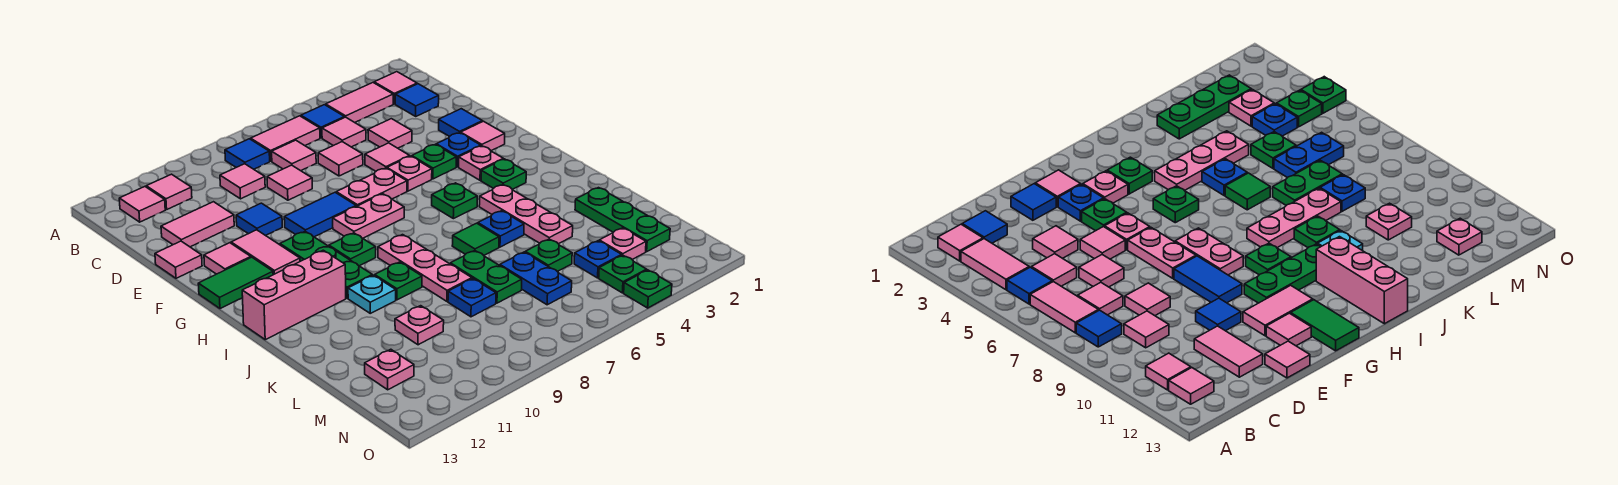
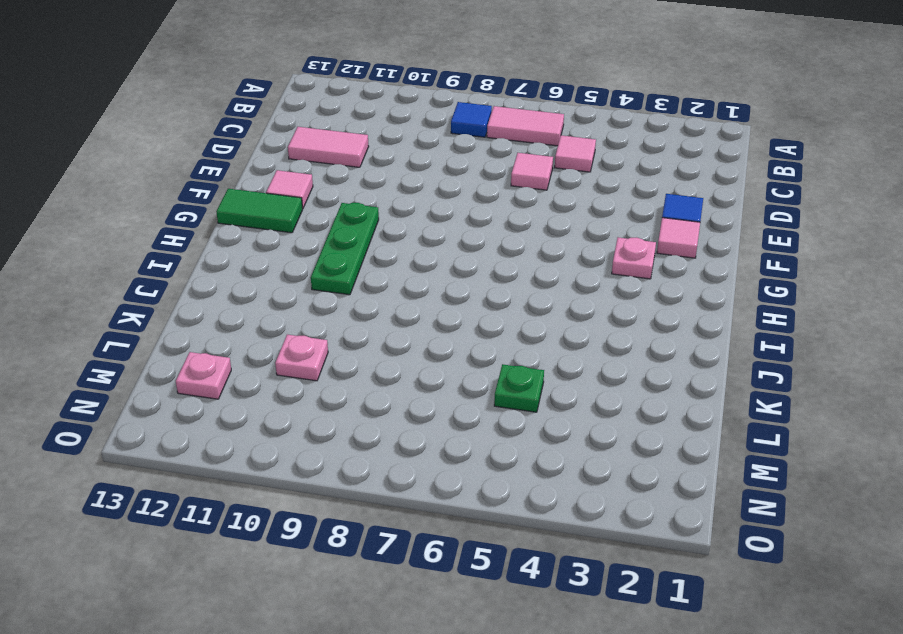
none -> pink 1x1 tile [374,72,417,104]
none -> pink 1x2 tile [326,83,393,122]
none -> blue 1x1 tile [301,105,345,138]
none -> pink 1x1 tile [146,174,192,210]

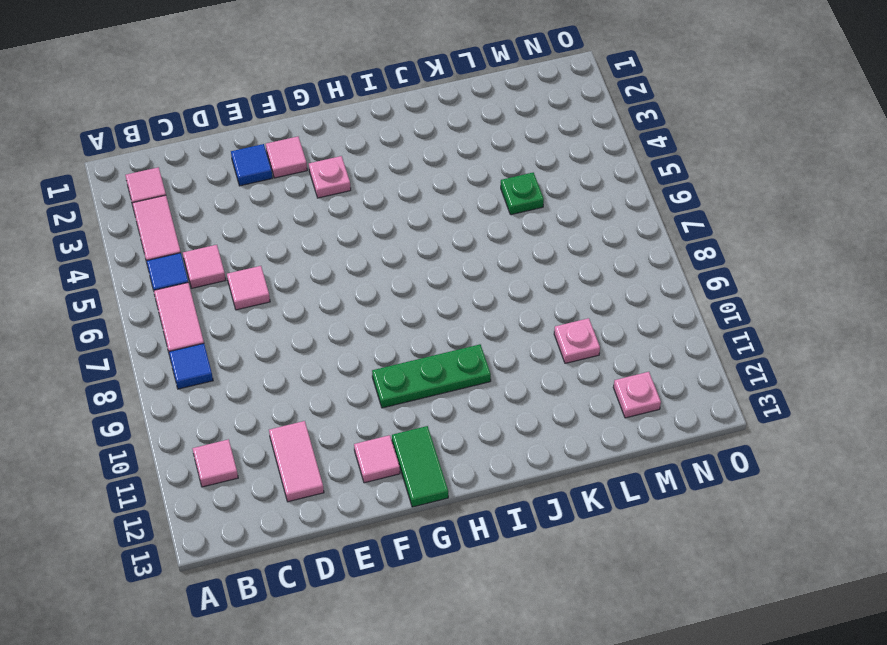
none -> pink 1x1 tile [119,187,165,222]
none -> blue 1x1 tile [395,84,439,116]
none -> pink 1x1 tile [272,140,316,171]
none -> pink 1x1 tile [220,164,265,199]

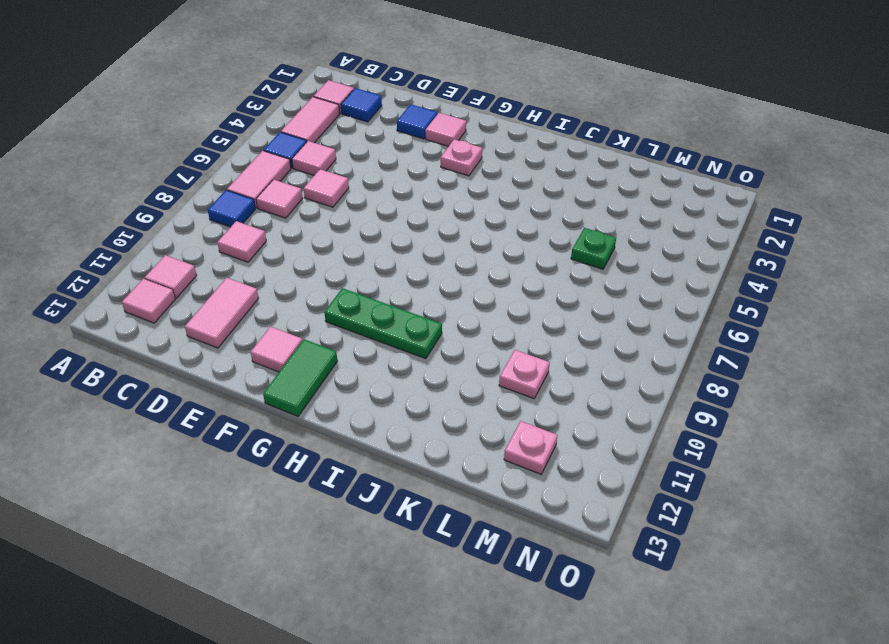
none -> pink 1x1 tile [368,119,412,148]
none -> pink 1x1 tile [267,165,312,200]
none -> pink 1x1 tile [365,143,410,171]
none -> blue 1x1 tile [236,203,282,236]

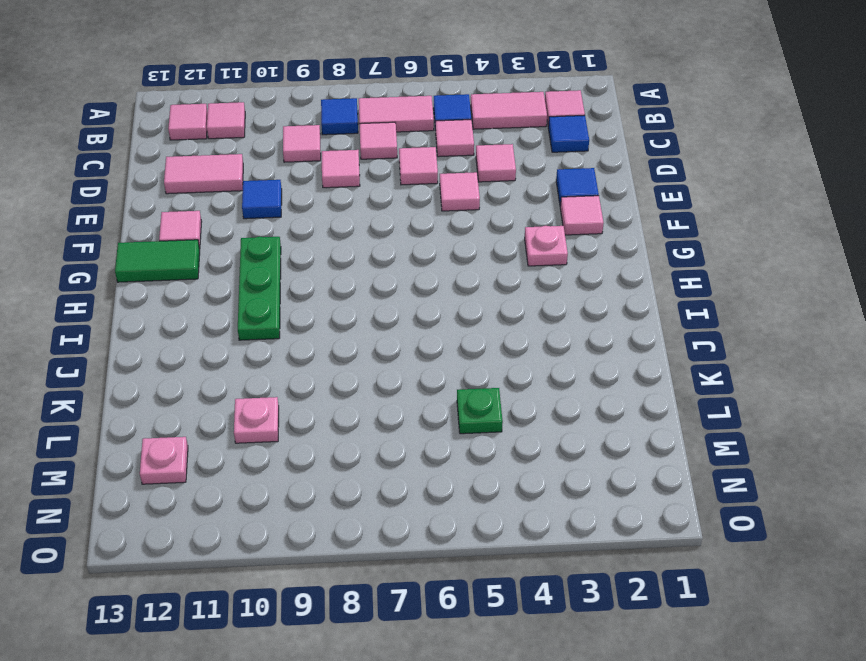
none -> pink 1x1 tile [155,241,202,278]
none -> blue 1x1 plate [436,133,481,167]
none -> green 1x1 plate [412,145,456,179]
none -> pink 1x1 plate [387,156,432,191]

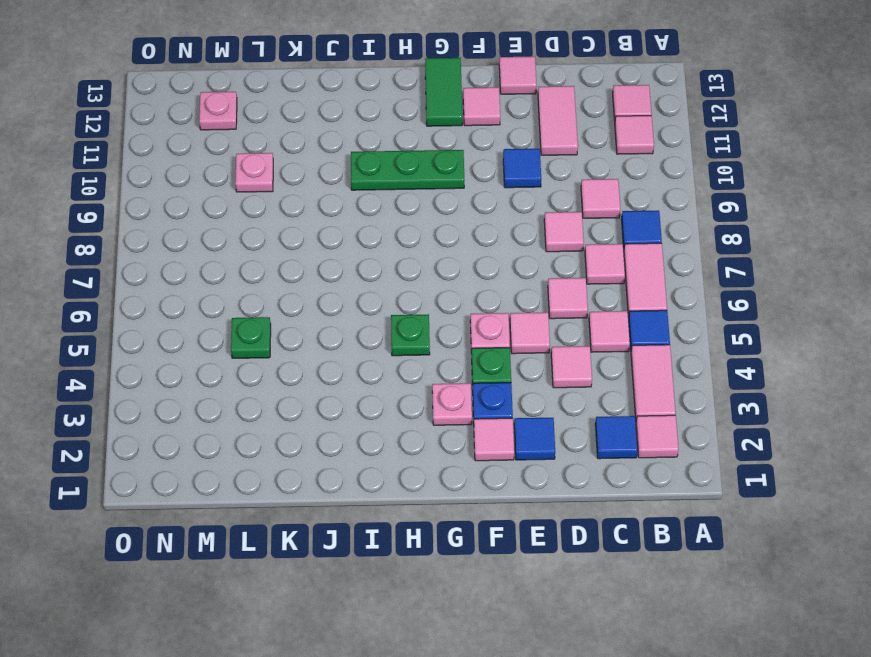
none -> pink 1x2 plate [336,168,407,206]
none -> blue 1x2 tile [284,192,356,237]
none -> pink 1x2 tile [231,230,300,275]
none -> pink 1x2 plate [333,194,404,238]

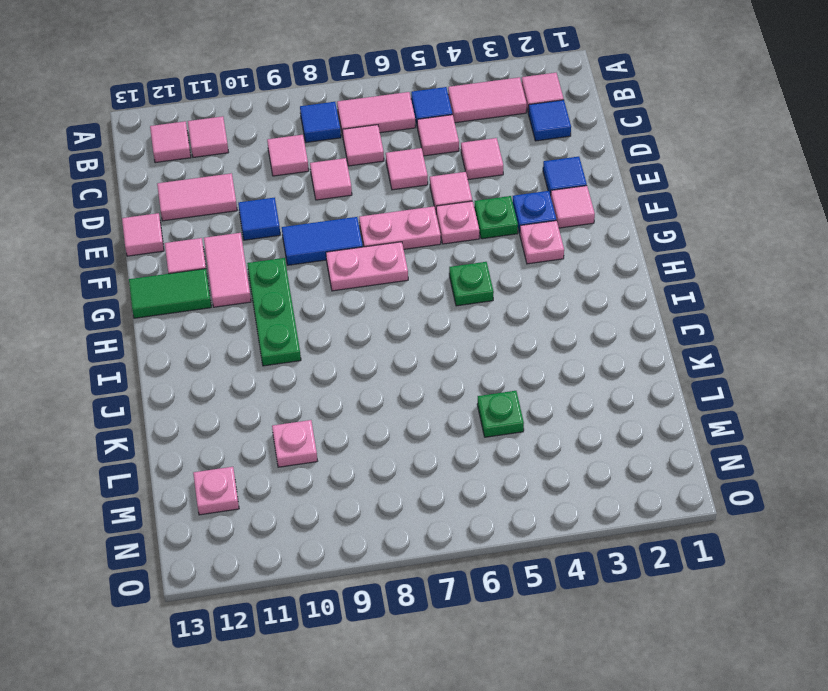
none -> green 1x1 plate [481,159,526,189]
none -> green 1x1 plate [329,233,376,266]
none -> pink 1x3 plate [479,185,573,244]
none -> pink 1x3 plate [378,235,472,301]

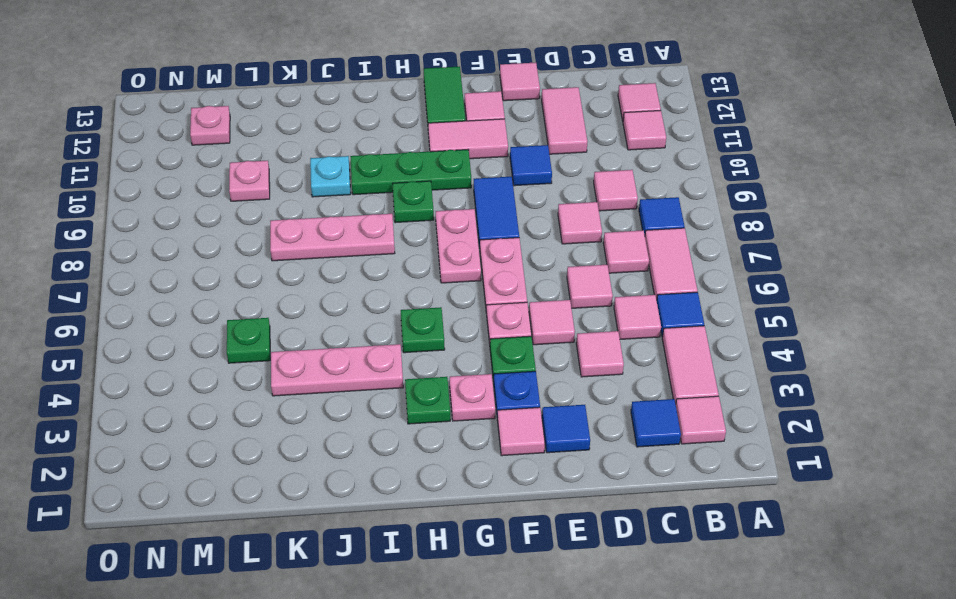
none -> pink 1x3 brick [242,250,346,340]
none -> blue 1x1 plate [478,211,524,247]
none -> green 1x1 tile [452,223,499,255]
none -> green 1x1 plate [375,262,422,300]

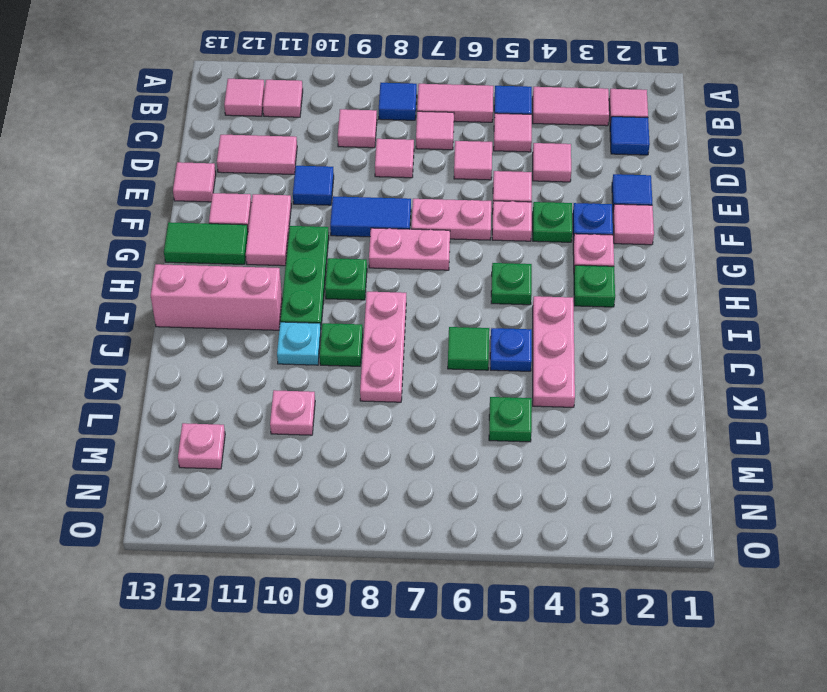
none -> green 1x3 plate [575,188,670,252]
none -> green 1x2 plate [450,251,522,303]
none -> blue 1x2 plate [500,252,572,305]
none -> blue 1x1 plate [448,279,496,317]

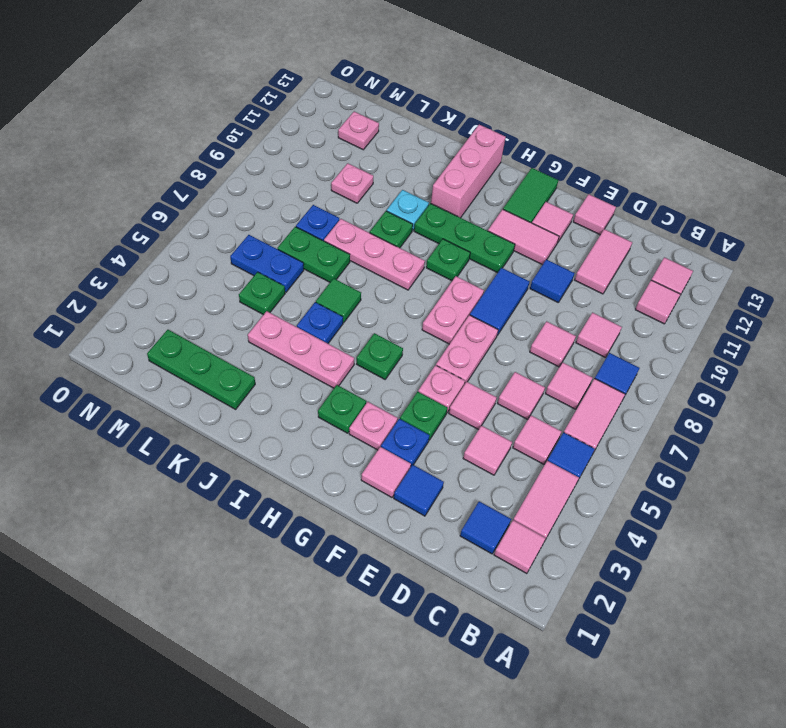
none -> pink 1x1 plate [599,228,646,259]
none -> blue 1x1 plate [574,241,622,278]
none -> green 1x1 plate [599,255,647,293]
none -> green 1x1 plate [624,270,672,308]

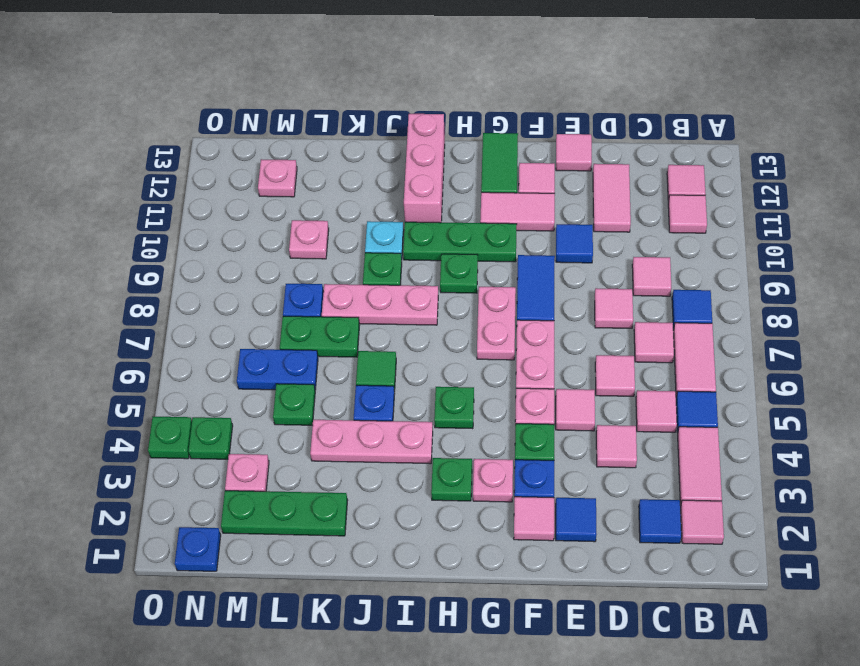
blue 1x1 plate [175,527,221,571] -> blue 1x1 plate moved to [574,241,622,278]

